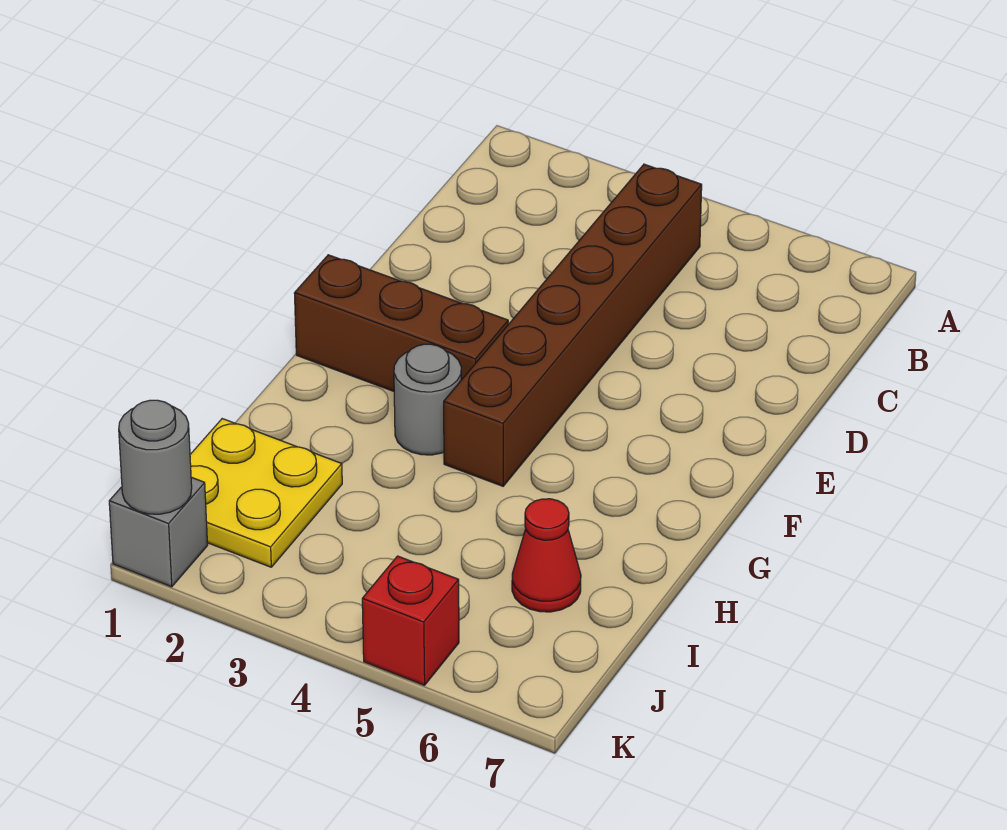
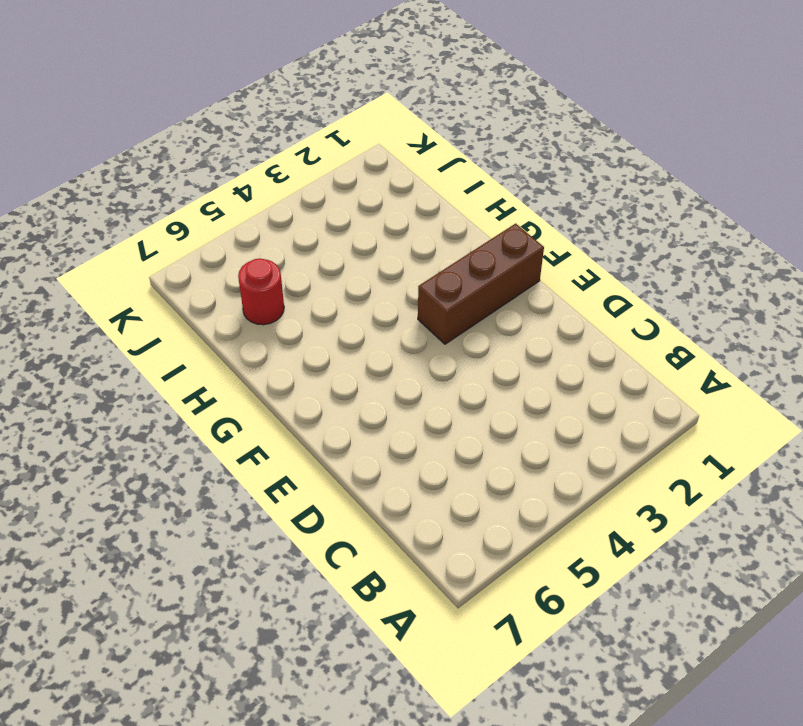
red 1x1 round brick [238,259,284,325] -> red 1x1 cone [512,499,581,612]
none -> brown 1x6 brick [444,164,702,486]
none -> grey 1x1 round brick [394,344,461,455]

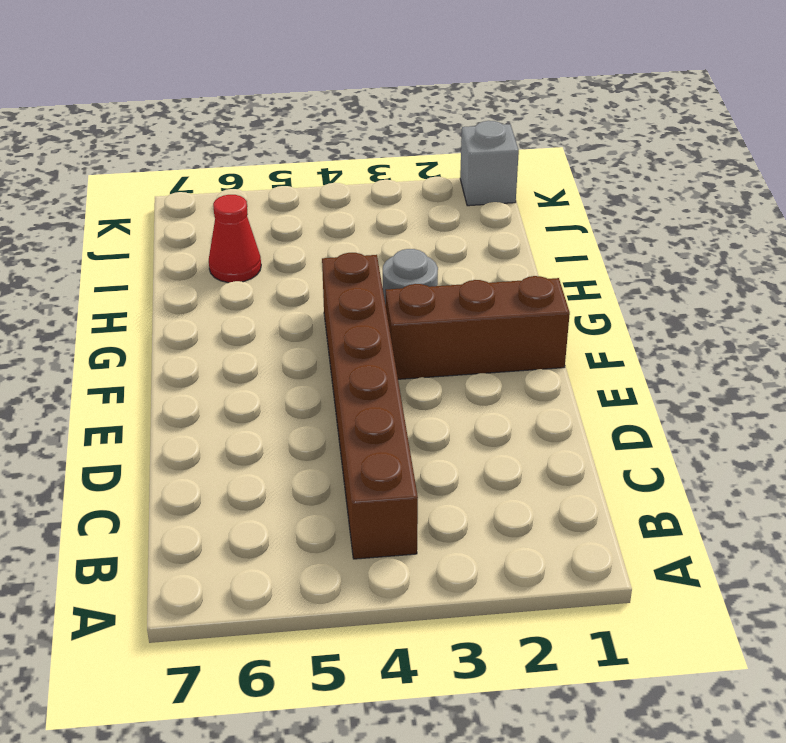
none -> yellow 2x2 plate [190,419,342,567]
none -> red 1x1 brick [362,556,459,685]

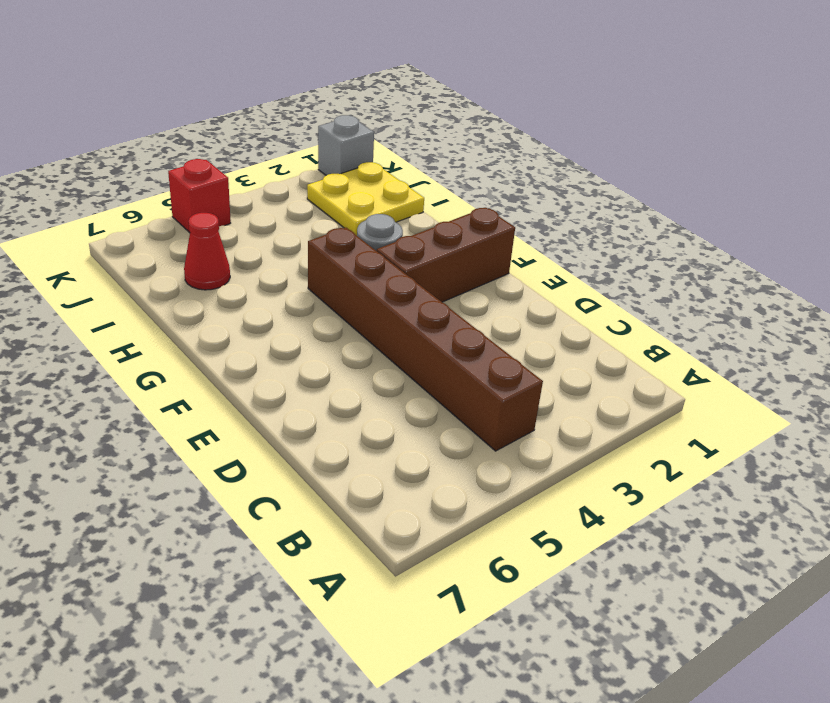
none -> grey 1x1 round brick [119,400,192,514]

